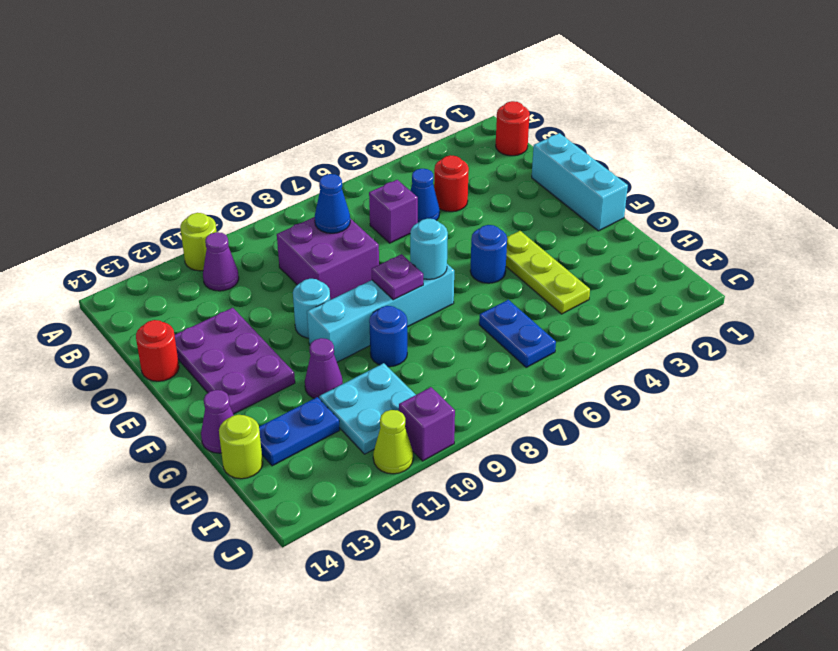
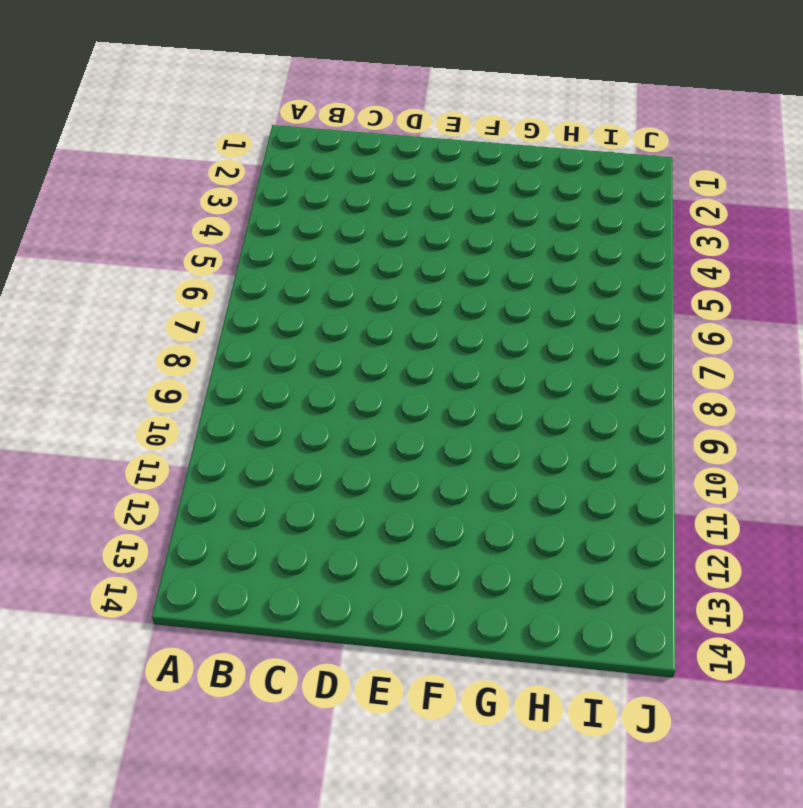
none -> lime 1x1 round brick [180,213,216,271]
none -> red 1x1 round brick [496,101,530,156]
none -> purple 1x1 cone [203,232,239,291]

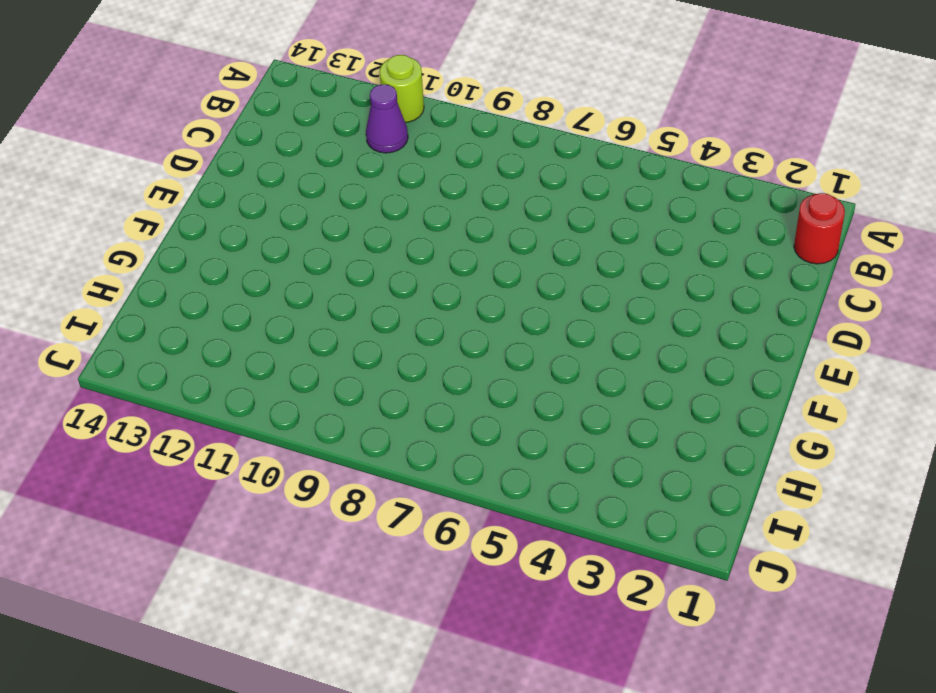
none -> red 1x1 round brick [434,155,469,212]
none -> blue 1x1 cone [410,169,440,223]
none -> purple 1x1 brick [369,180,418,243]

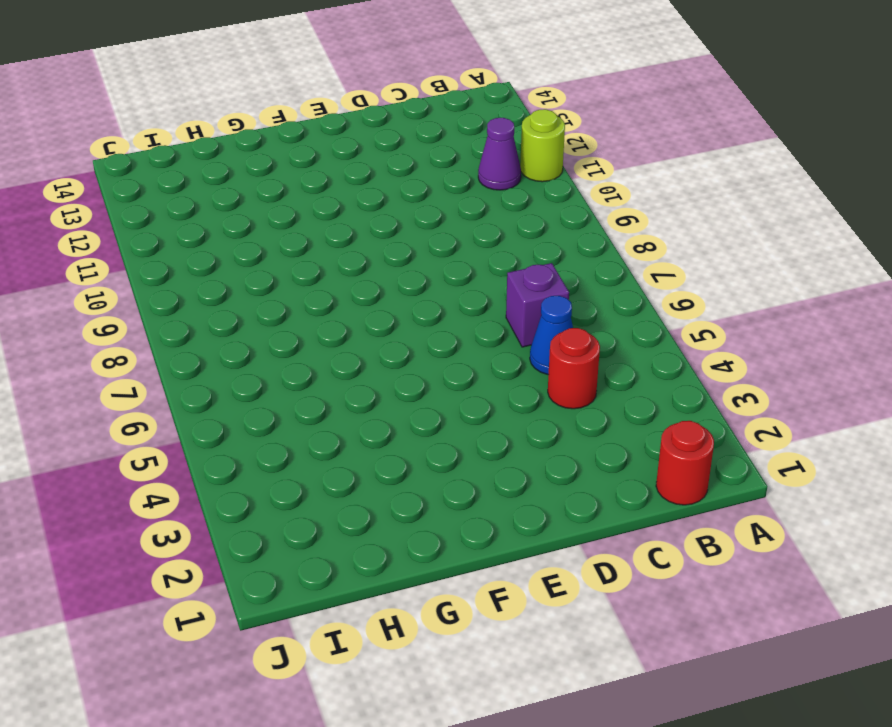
none -> purple 2x2 brick [277,217,379,300]
none -> cyan 1x3 brick [532,133,628,231]
none -> purple 2x3 plate [175,308,295,414]

